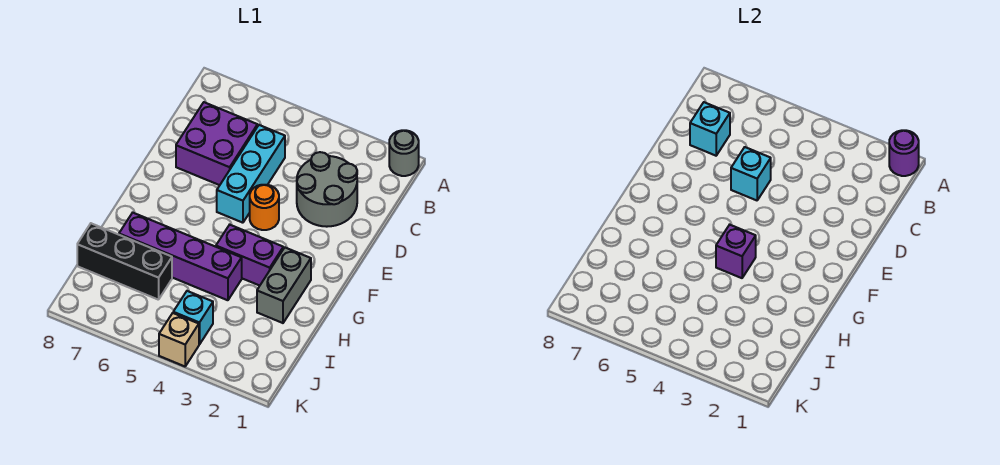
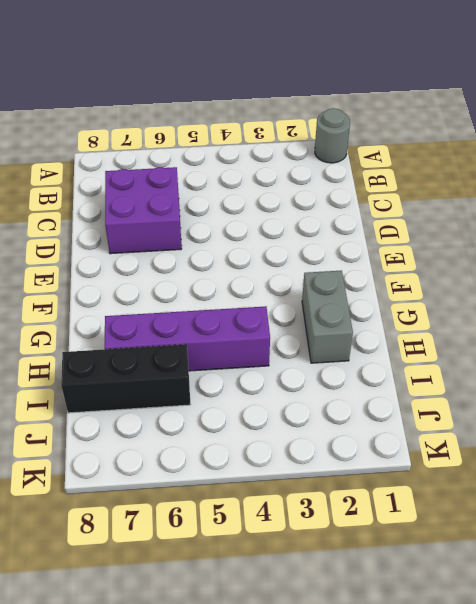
none -> grey 2x2 round brick [297,152,357,227]
none -> cyan 1x3 brick [217,125,285,223]
none -> orange 1x1 round brick [250,185,279,230]

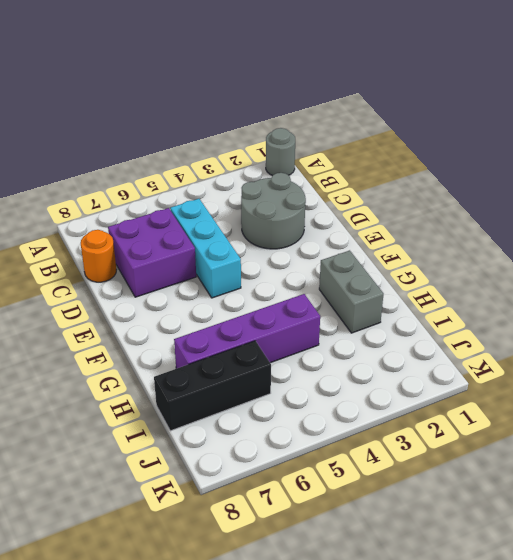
orange 1x1 round brick [81,230,117,282] -> orange 1x1 round brick moved to [250,185,279,230]
none -> purple 1x2 brick [216,225,283,286]
none -> cyan 1x1 brick [173,291,213,345]
none -> tan 1x1 brick [159,313,199,366]

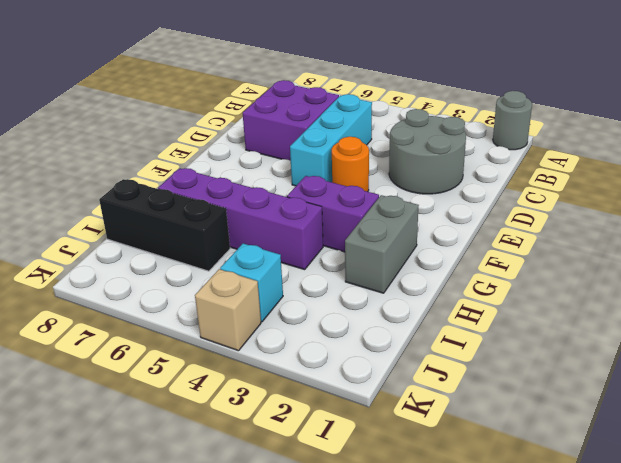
none -> purple 1x1 round brick [889,130,919,176]
none -> cyan 1x1 brick [690,102,730,156]
none -> cyan 1x1 brick [731,147,771,200]

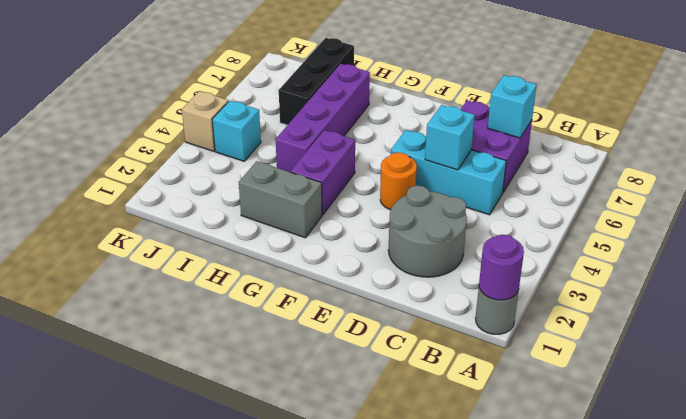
none -> purple 1x1 brick [716,225,756,278]

